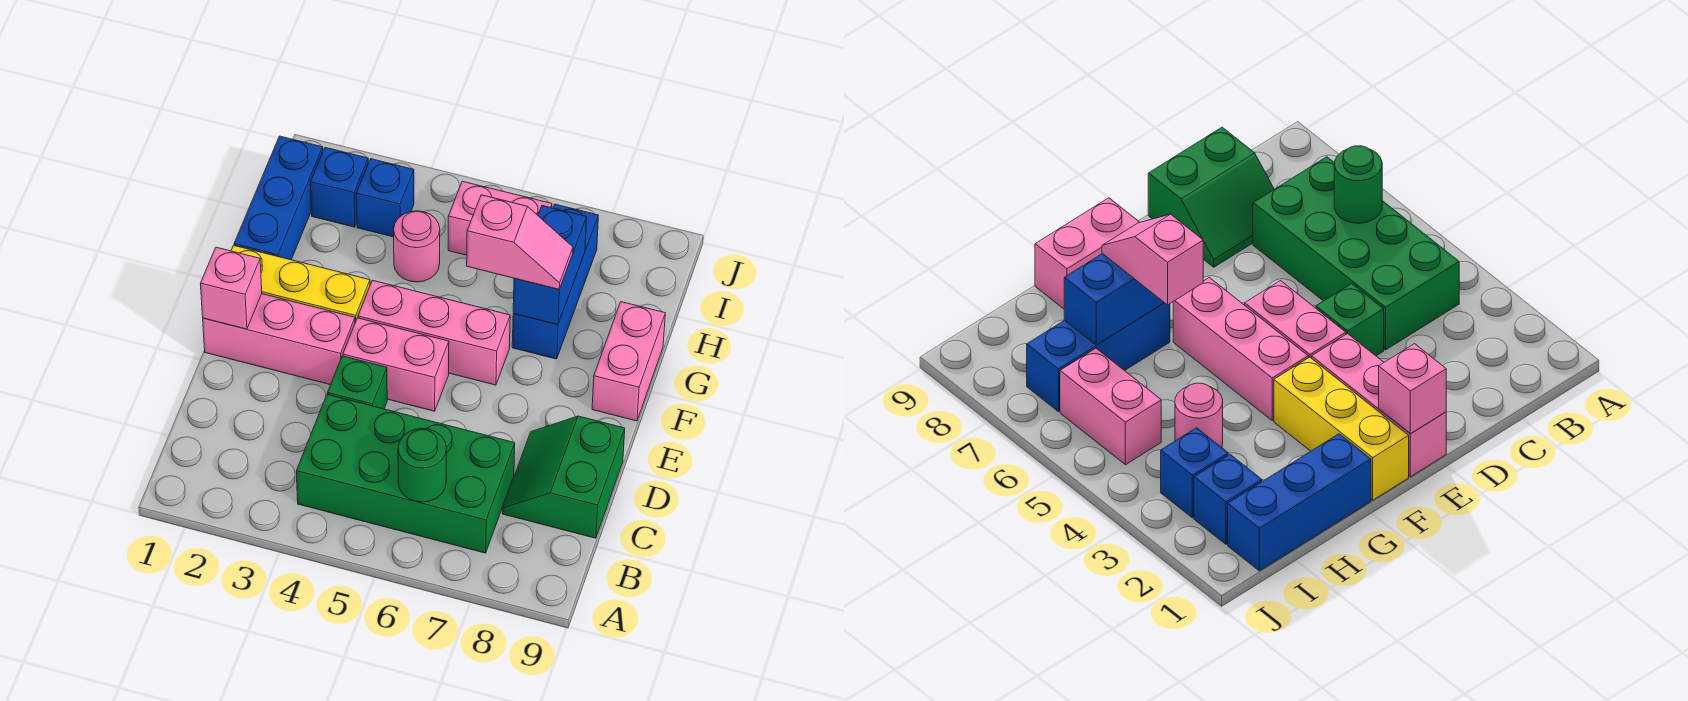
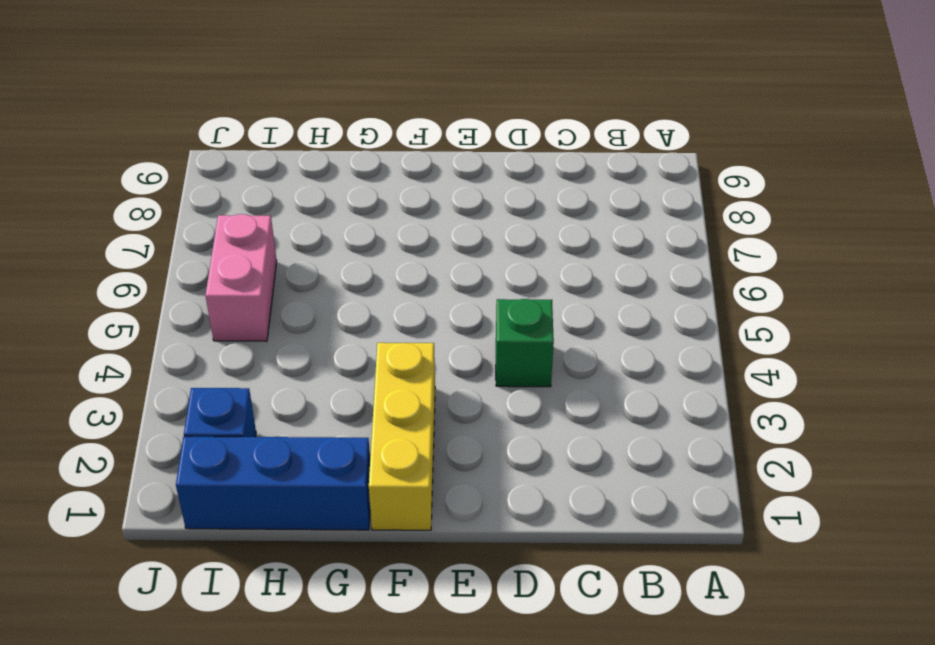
none -> green 2x4 brick [296,394,515,553]
none -> green 2x2 slope [503,416,625,538]
none -> pink 1x3 brick [203,294,355,385]

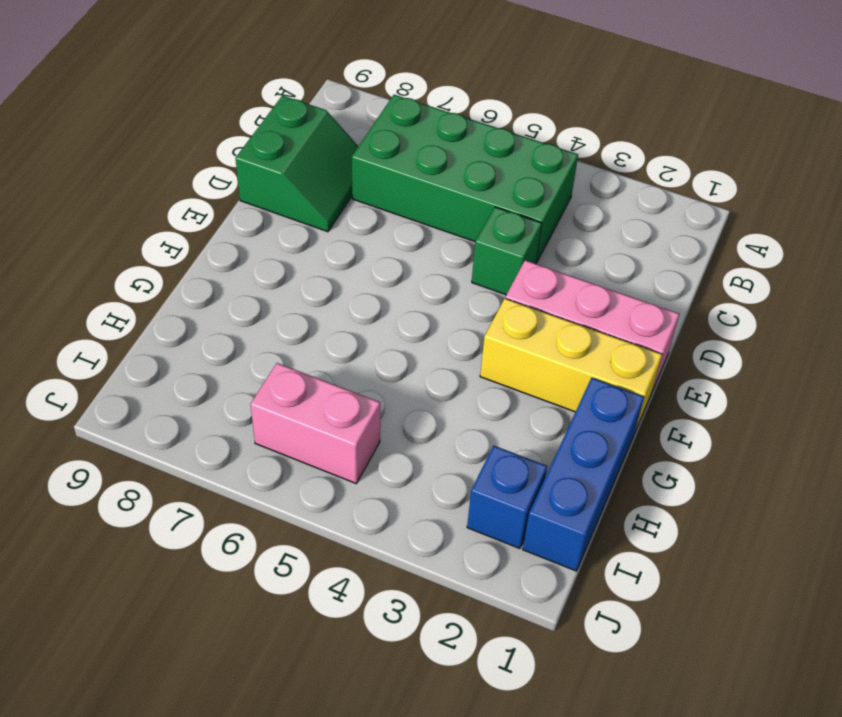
none -> pink 1x2 brick [343,318,449,411]
none -> pink 1x3 brick [358,280,510,385]
none -> pink 1x2 brick [592,302,665,421]

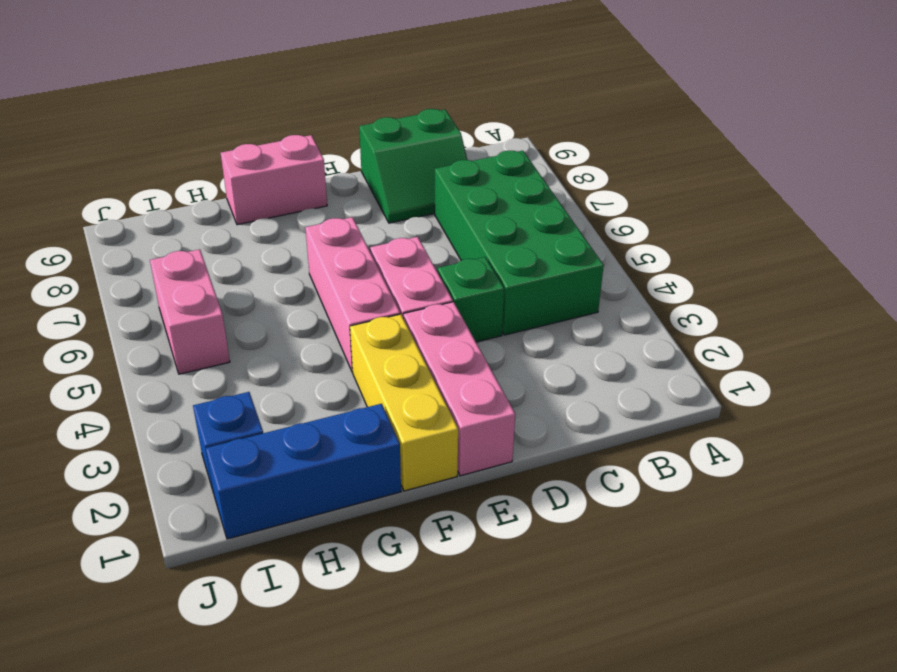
none -> blue 1x3 brick [512,204,598,359]
none -> pink 1x1 round brick [394,211,440,282]
none -> blue 1x1 brick [356,159,414,237]

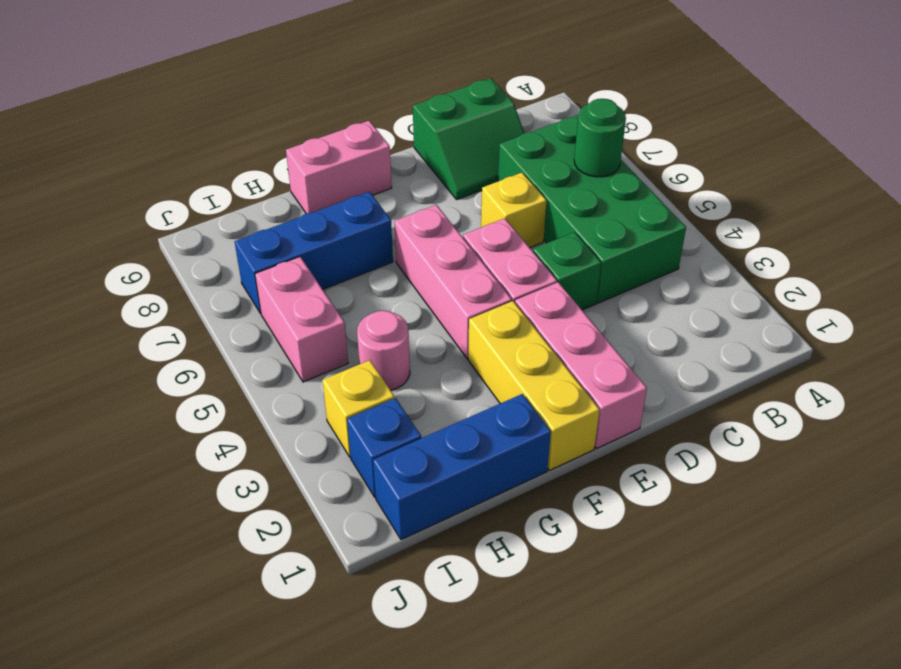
yellow 1x1 brick [481,173,547,248] -> none
yellow 1x1 brick [322,360,394,457] -> blue 1x1 brick [356,159,414,237]
none -> pink 1x1 brick [201,247,262,329]
none -> blue 1x2 brick [513,206,587,325]
none -> pink 1x2 slope [467,195,573,289]

